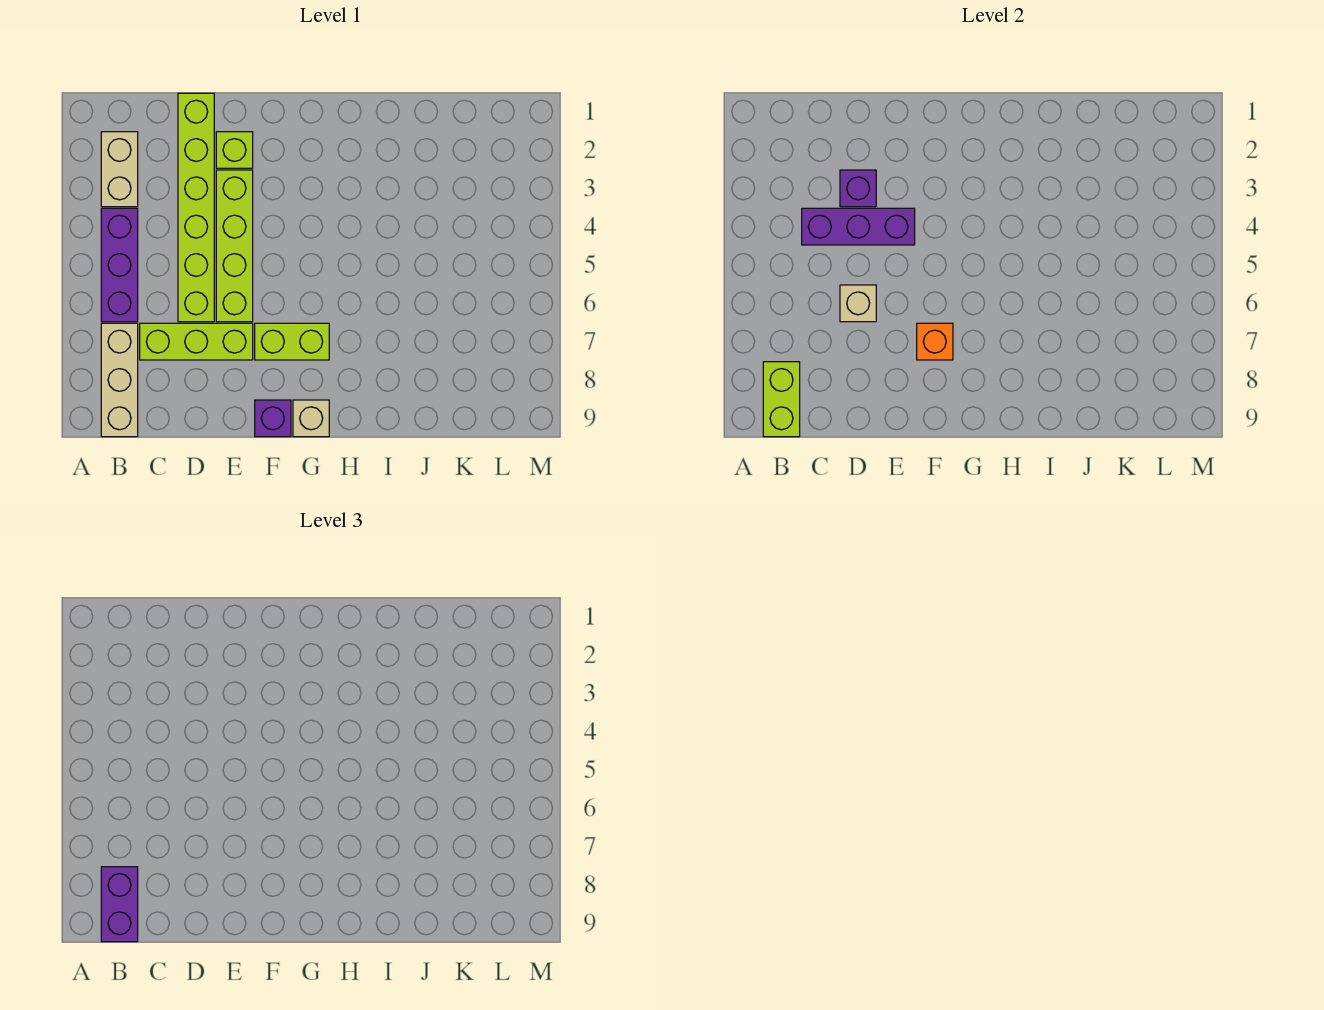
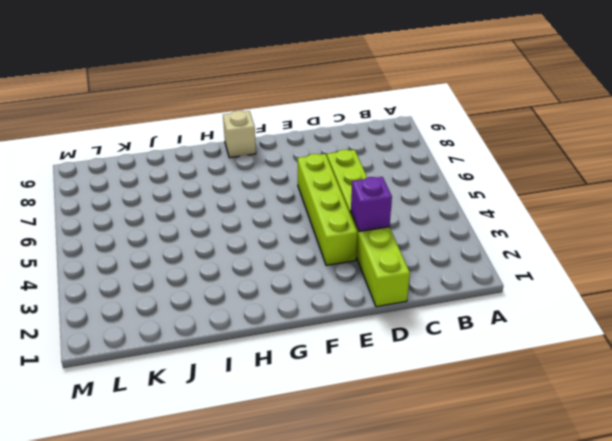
none -> tan 1x2 brick [101,132,138,207]
none -> purple 1x3 brick [101,208,138,322]
none -> tan 1x3 brick [101,323,138,437]

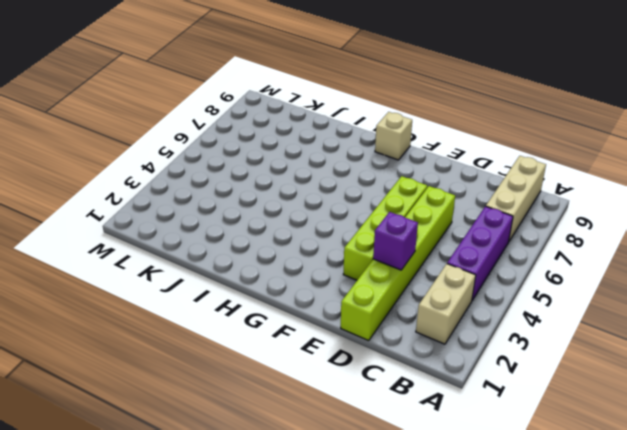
none -> lime 1x3 brick [140,323,253,360]
none -> lime 1x1 brick [216,132,253,168]
none -> lime 1x2 brick [255,323,329,360]

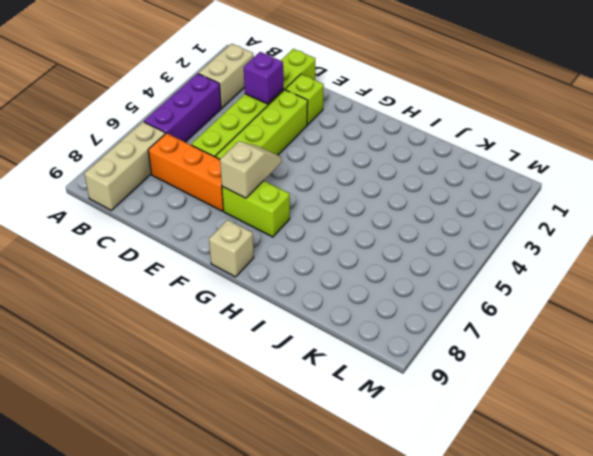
orange 1x3 brick [148,133,223,211] -> lime 1x3 brick [140,323,253,360]
tan 1x2 slope [220,141,282,198] -> orange 1x1 brick [917,323,953,360]
none -> purple 1x1 brick [255,400,291,437]
none -> lime 1x2 brick [763,362,800,437]
none -> purple 1x3 brick [802,208,915,245]

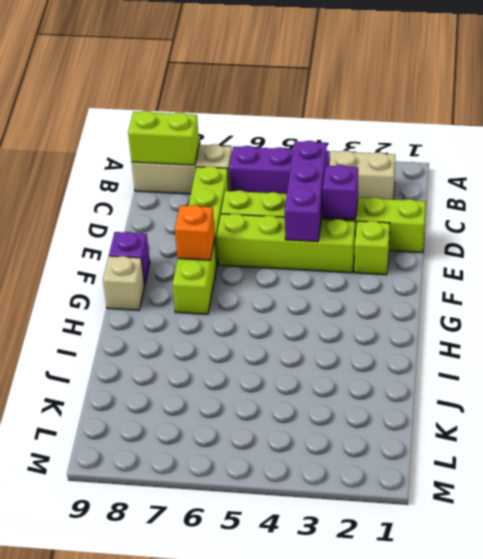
none -> tan 1x1 brick [840,285,876,322]
none -> purple 1x2 brick [101,867,138,942]

